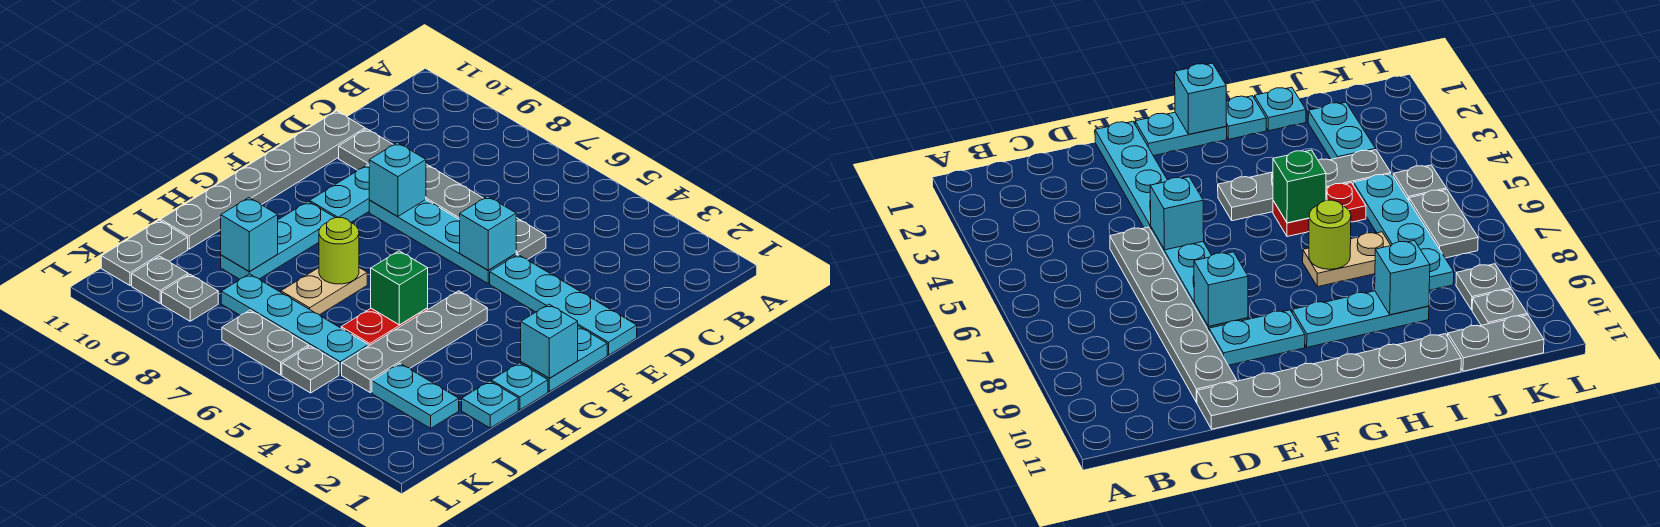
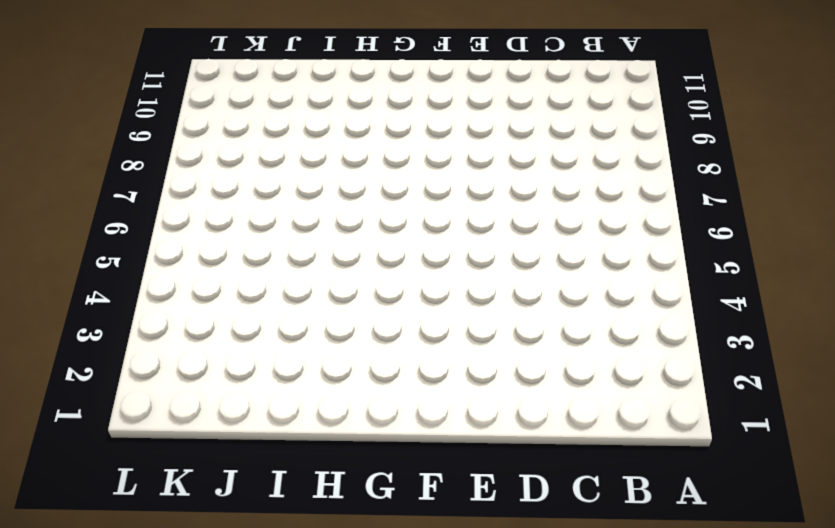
none -> grey 1x6 plate [339,129,546,259]
none -> grey 1x6 plate [161,111,365,249]
none -> cyan 1x4 plate [490,254,637,355]

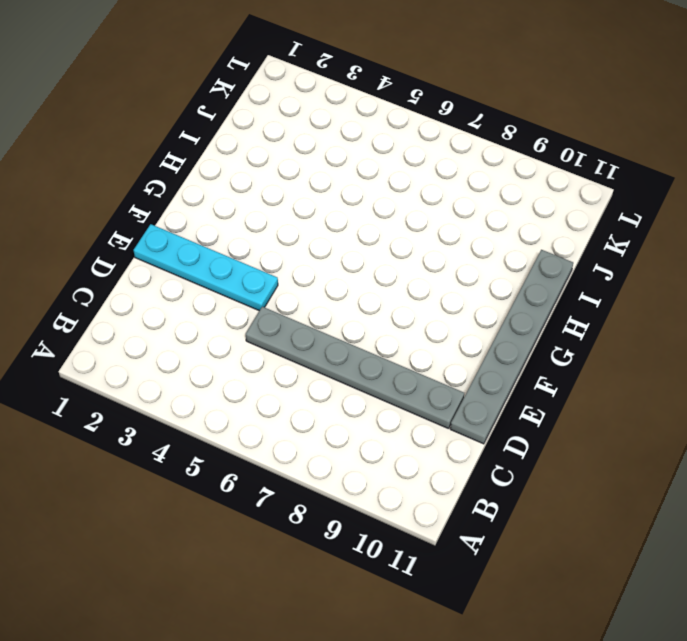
none -> cyan 1x4 plate [369,200,516,283]
none -> cyan 1x2 plate [310,165,369,222]
none -> cyan 1x2 plate [521,326,607,392]

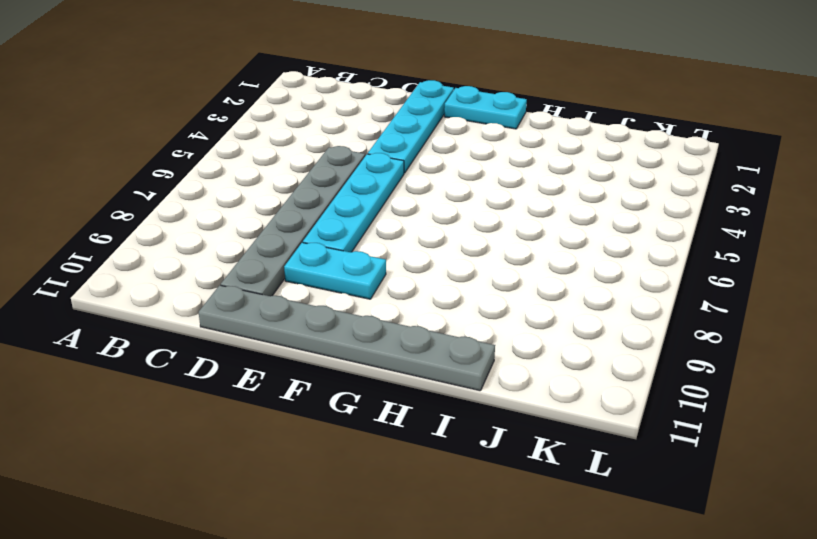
none -> grey 1x4 plate [342,291,487,393]
none -> cyan 1x3 plate [221,201,335,279]
none -> cyan 1x1 plate [491,363,548,410]

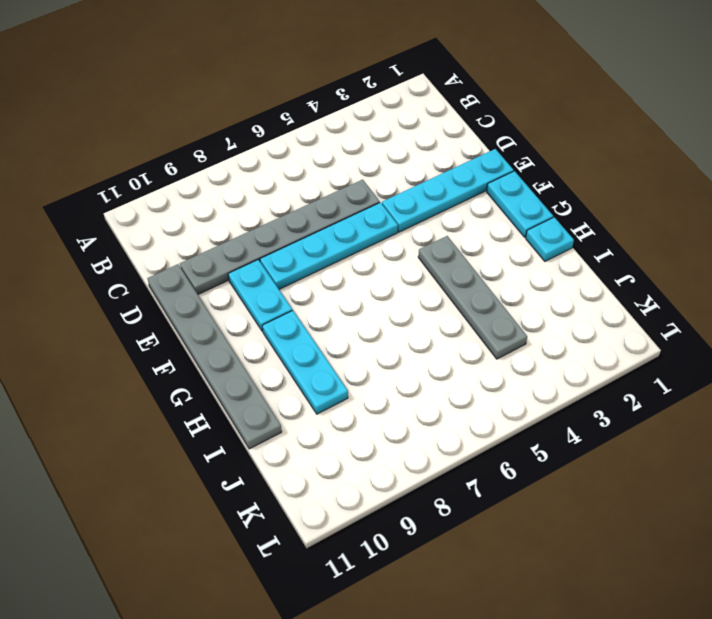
none -> red 1x2 plate [341,308,428,346]
none -> tan 1x2 plate [281,268,367,315]
none -> cyan 1x1 plate [462,381,518,428]

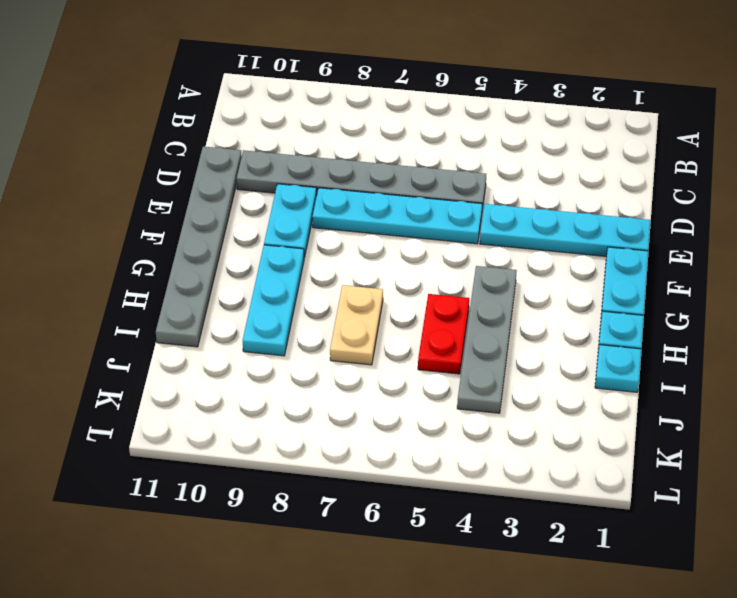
none -> cyan 1x2 plate [372,364,459,428]
none -> cyan 1x4 plate [221,274,368,375]
none -> grey 1x2 plate [101,220,188,285]

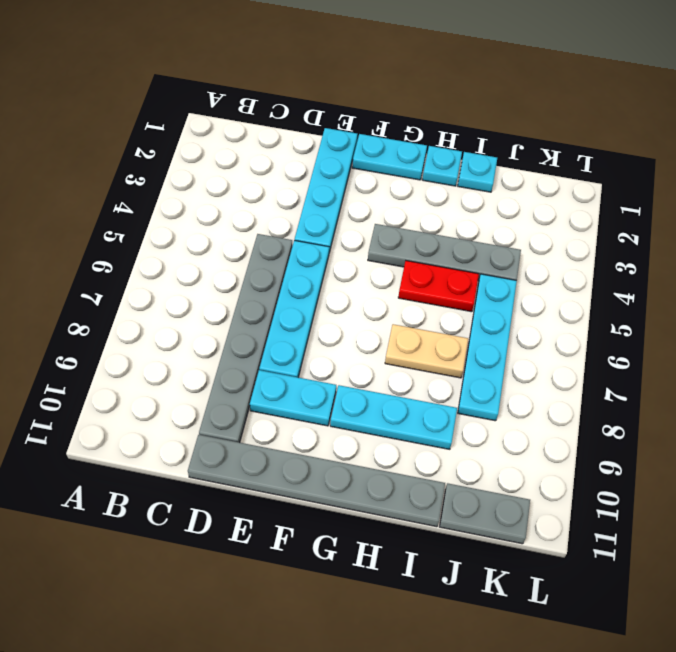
none -> cyan 1x2 plate [372,364,459,428]
none -> grey 1x1 plate [282,346,339,393]
none -> grey 1x2 plate [222,310,309,375]

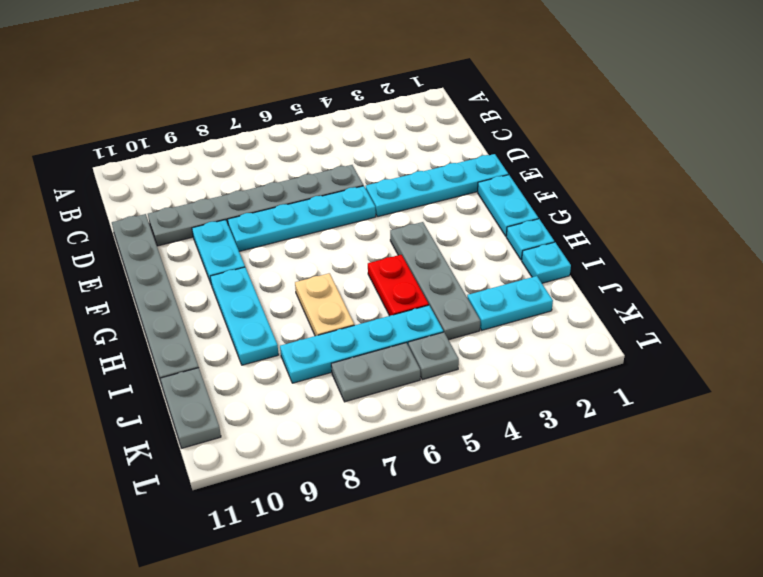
none -> grey 1x1 plate [162,274,218,321]
none -> grey 1x1 plate [132,256,188,303]
none -> cyan 1x1 brick [460,196,516,270]

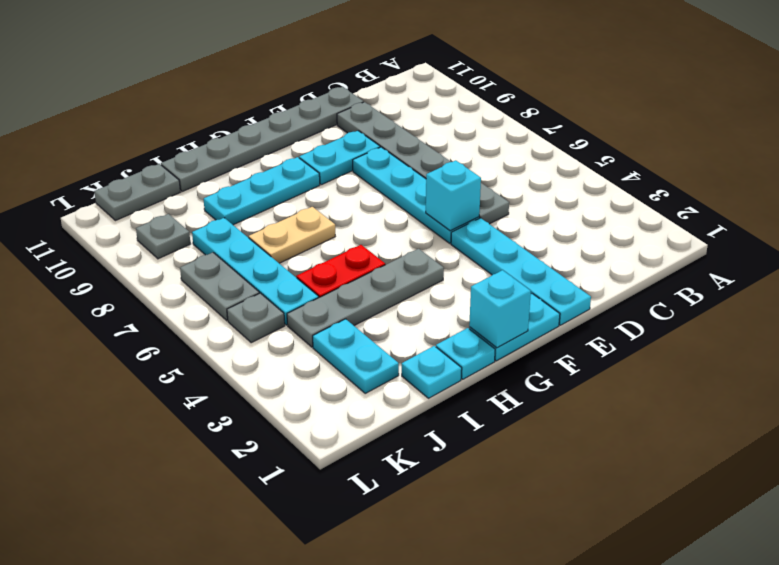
none -> grey 1x1 plate [132,256,188,303]
none -> cyan 1x1 brick [369,143,426,216]
none -> green 1x1 brick [371,251,428,325]

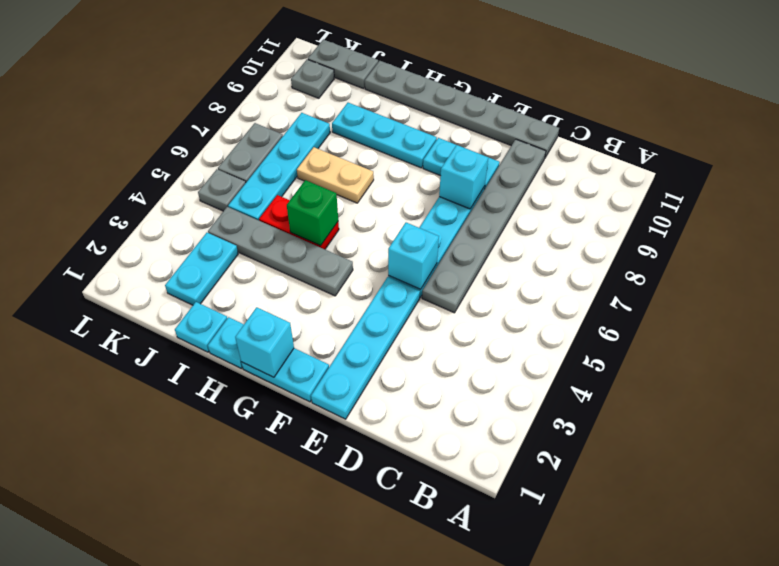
none -> grey 1x1 plate [162,274,218,321]
none -> lime 1x1 round brick [319,218,359,284]
none -> cyan 1x1 brick [221,198,278,271]

